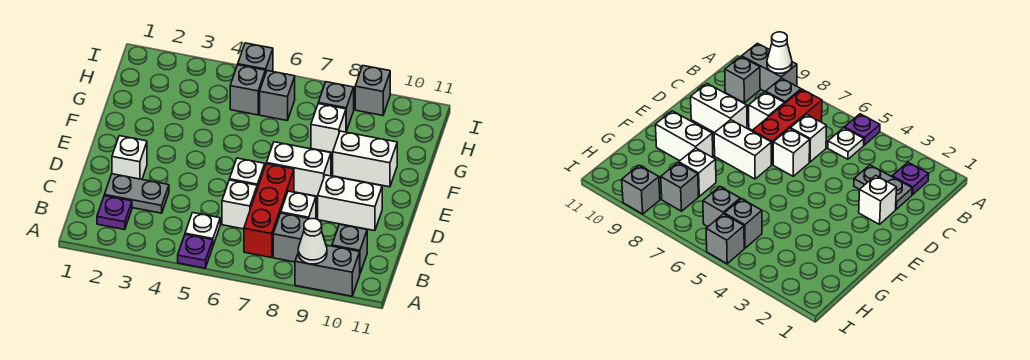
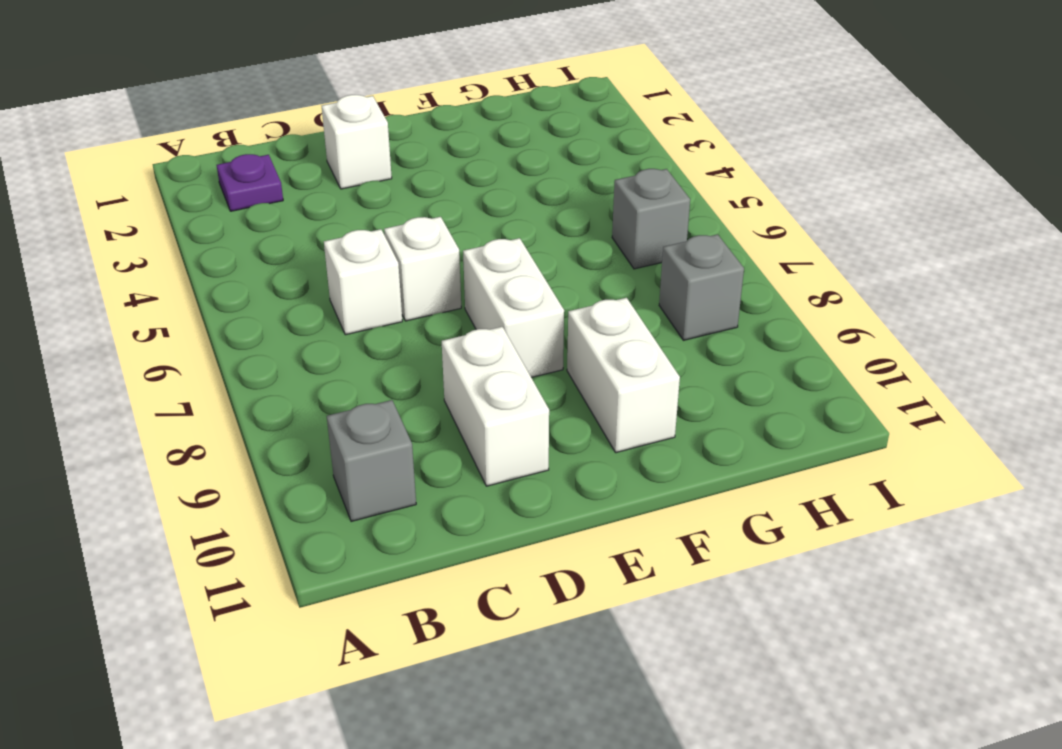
none -> purple 1x1 plate [178,234,213,268]
none -> grey 1x2 brick [295,245,360,296]
none -> white 1x1 plate [185,213,220,245]

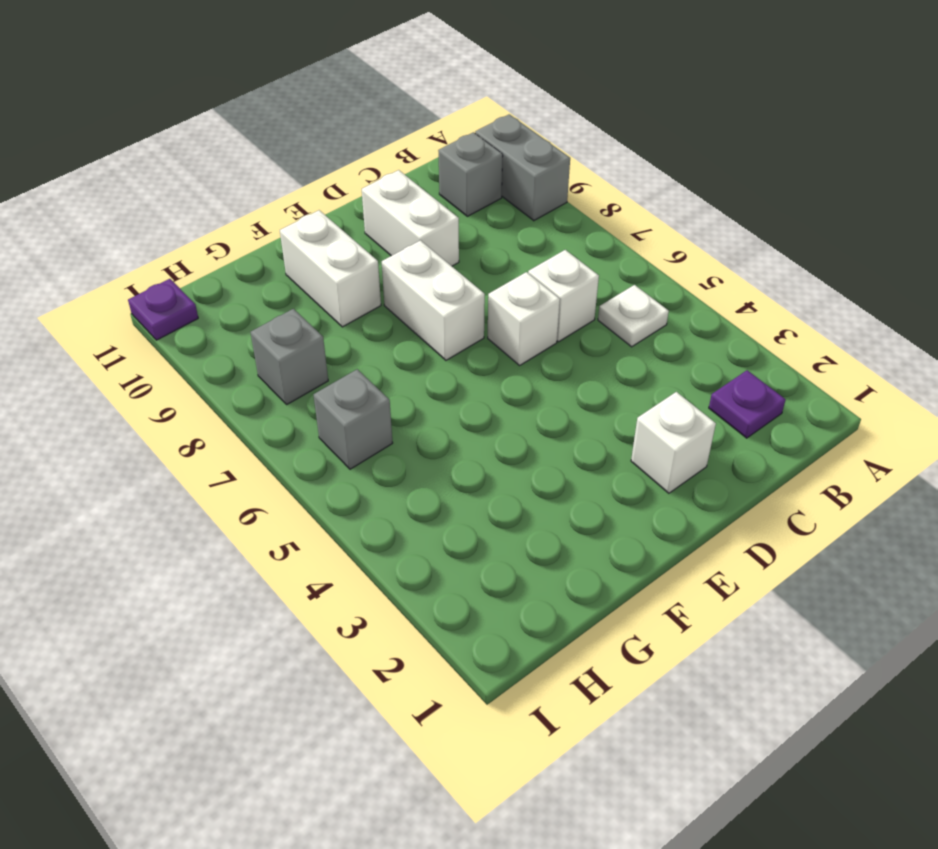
purple 1x1 plate [128,279,198,340] -> purple 1x1 plate moved to [178,234,213,268]
none -> red 1x3 brick [244,164,294,258]
none -> grey 1x1 brick [273,213,308,262]
none -> grey 1x2 plate [104,174,169,213]

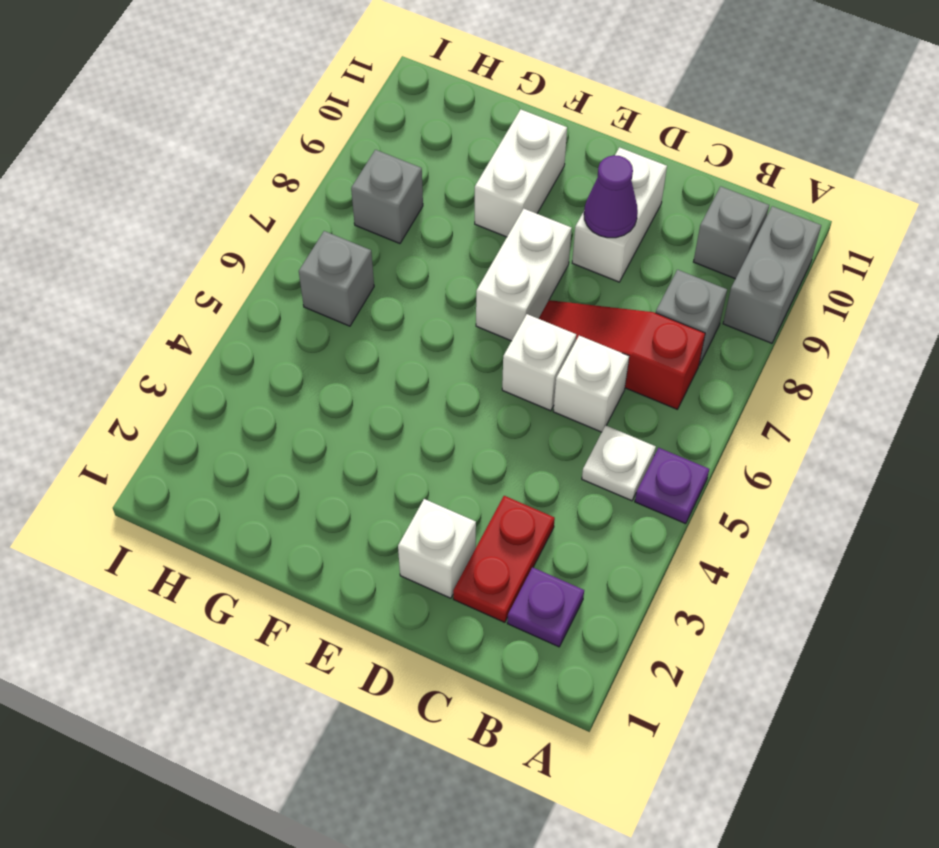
red 1x3 slope [539,300,705,409] -> red 1x3 brick [244,164,294,258]
red 1x2 plate [453,496,555,622] -> grey 1x2 plate [104,174,169,213]
purple 1x1 cone [584,155,638,238] -> none
none -> white 1x1 brick [281,191,316,219]
none -> white 1x1 brick [311,104,346,153]
none -> grey 1x1 brick [230,65,265,115]

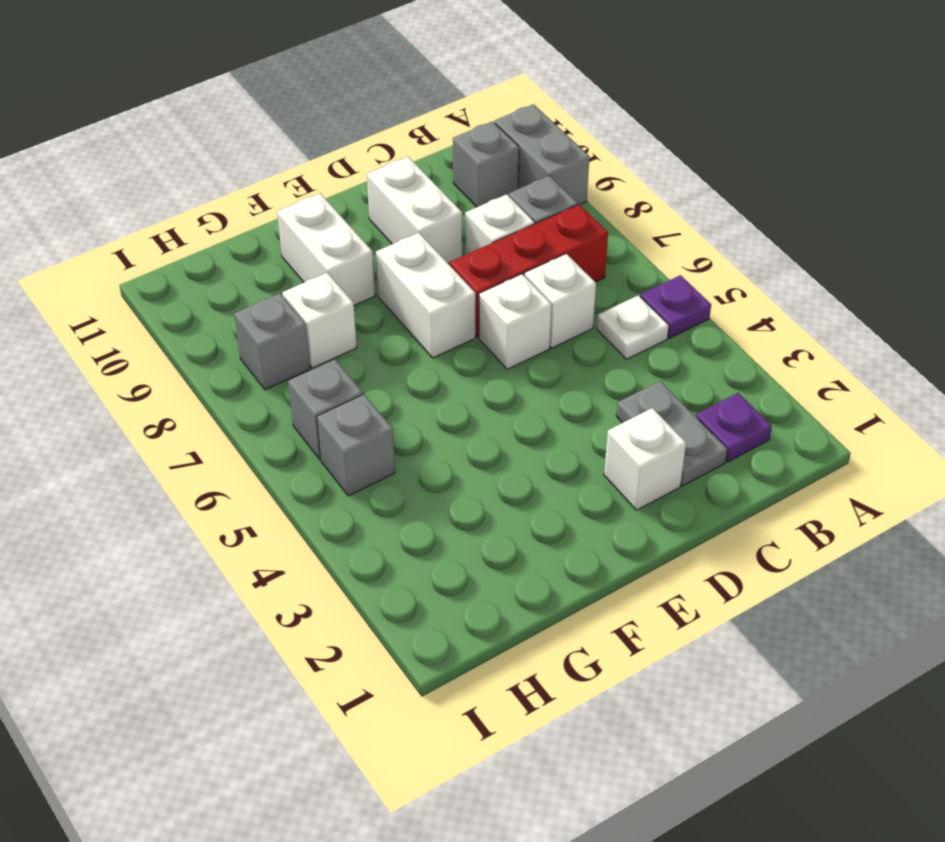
none -> grey 1x1 brick [238,43,273,74]
none -> grey 1x1 brick [355,66,390,115]
none -> white 1x1 cone [298,219,327,264]

